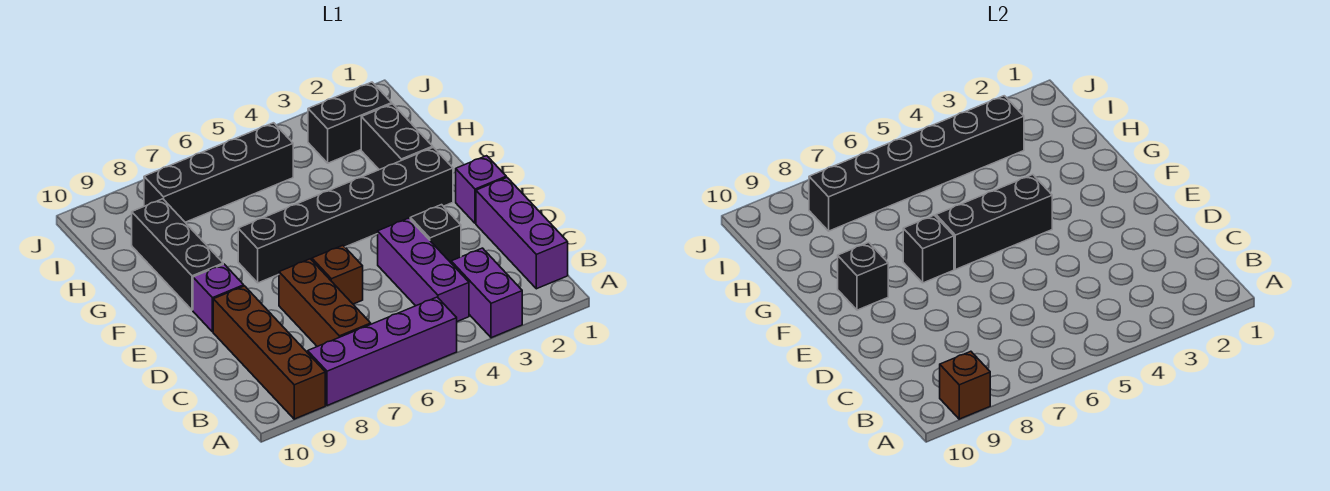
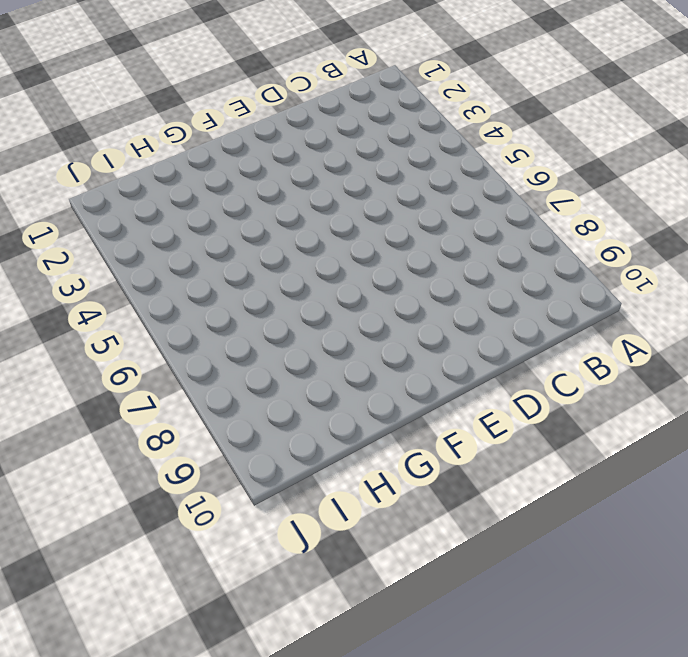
none -> purple 1x2 brick [451,248,522,338]
none -> purple 1x4 brick [308,297,457,406]
none -> brown 1x4 brick [213,286,325,419]

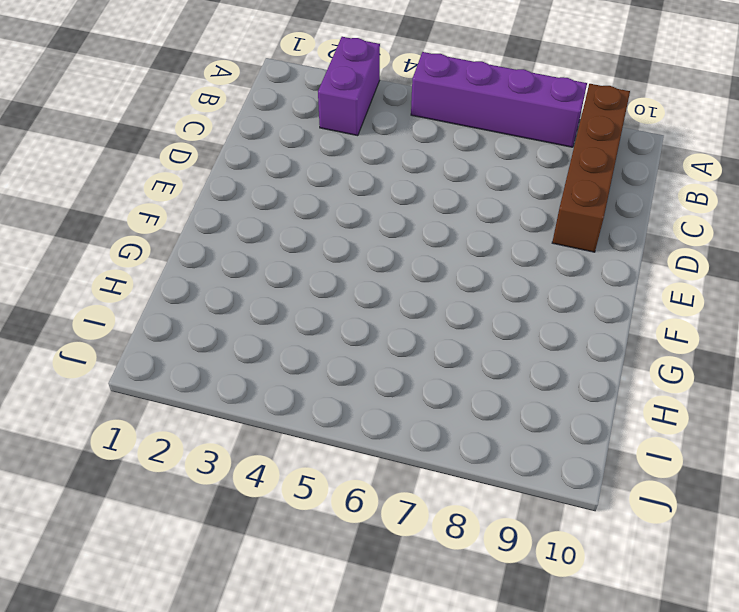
none -> purple 1x3 brick [476,177,568,289]
none -> purple 1x3 brick [378,218,469,322]
none -> brown 1x3 brick [279,259,371,347]

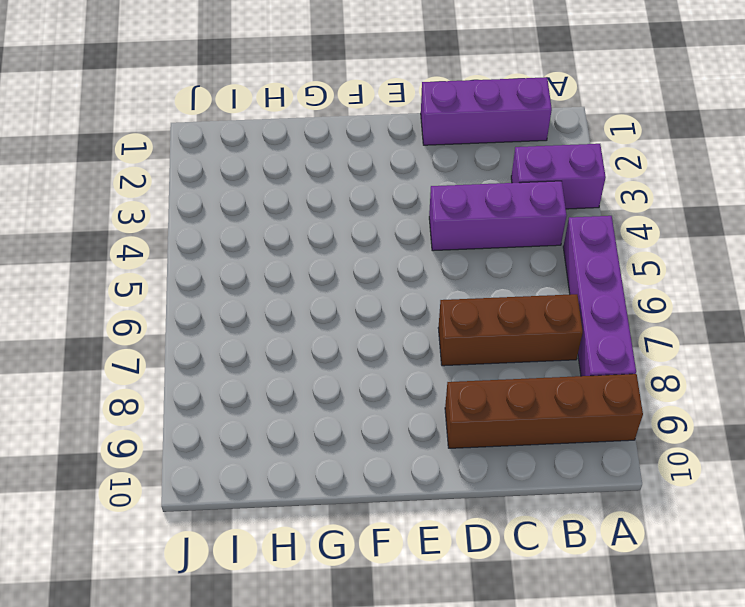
none -> black 1x1 brick [410,205,461,263]
none -> brown 1x1 brick [312,245,363,304]
none -> purple 1x1 brick [456,156,506,223]

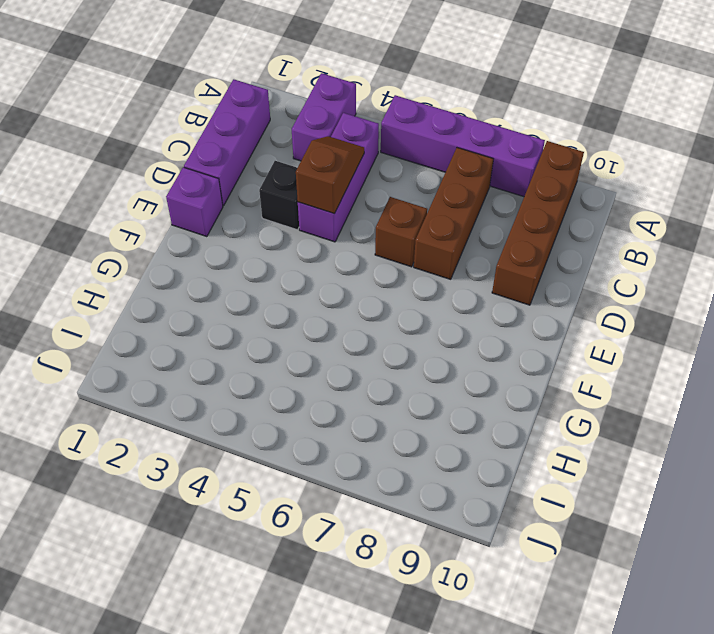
brown 1x2 slope [296,136,364,214] -> none
none -> purple 1x1 brick [193,264,244,332]
none -> black 1x6 brick [238,147,453,283]
none -> black 1x3 brick [132,199,223,310]

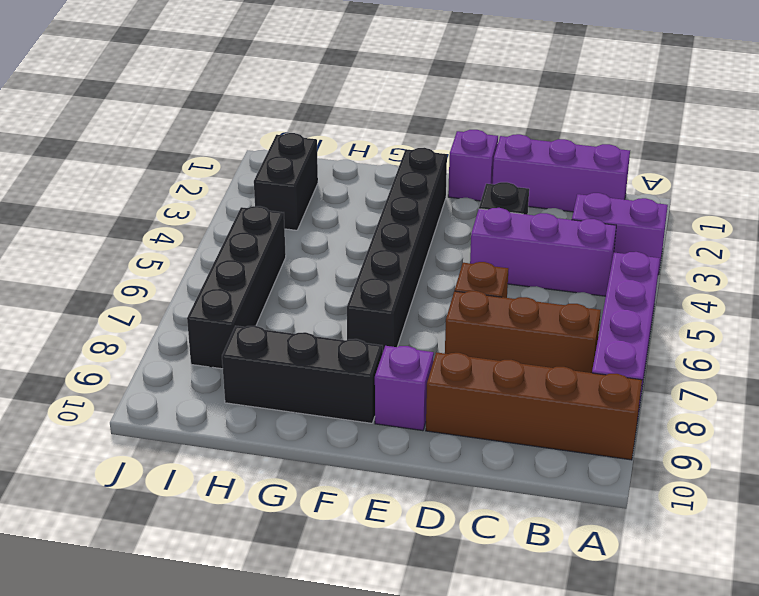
none -> black 1x2 brick [361,104,433,170]
none -> brown 1x1 brick [940,351,990,419]
none -> black 1x3 brick [936,175,1052,269]

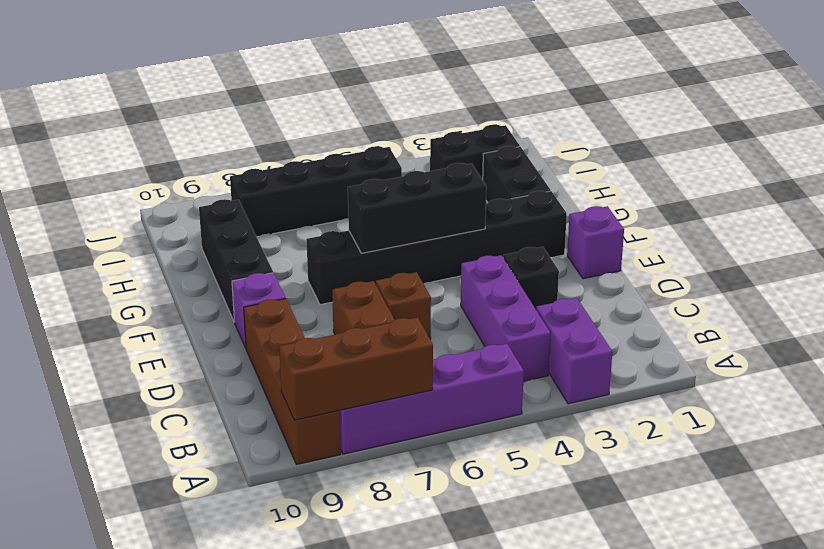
brown 1x3 brick [279,317,433,420] -> brown 1x1 brick [940,351,990,419]
none -> purple 1x3 brick [476,177,568,289]
none -> black 1x1 brick [903,215,954,283]
none -> black 1x1 brick [838,242,888,310]

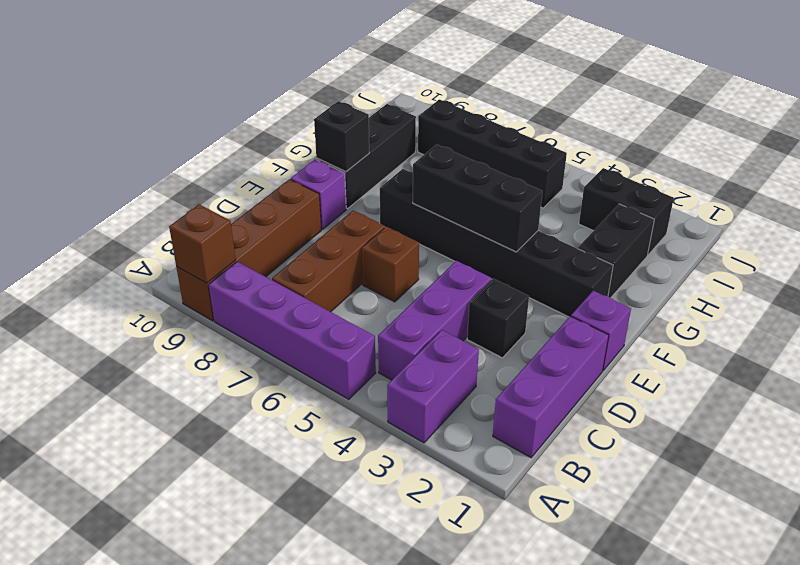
none -> black 1x1 brick [903,215,954,283]
none -> black 1x6 brick [809,96,1024,231]

